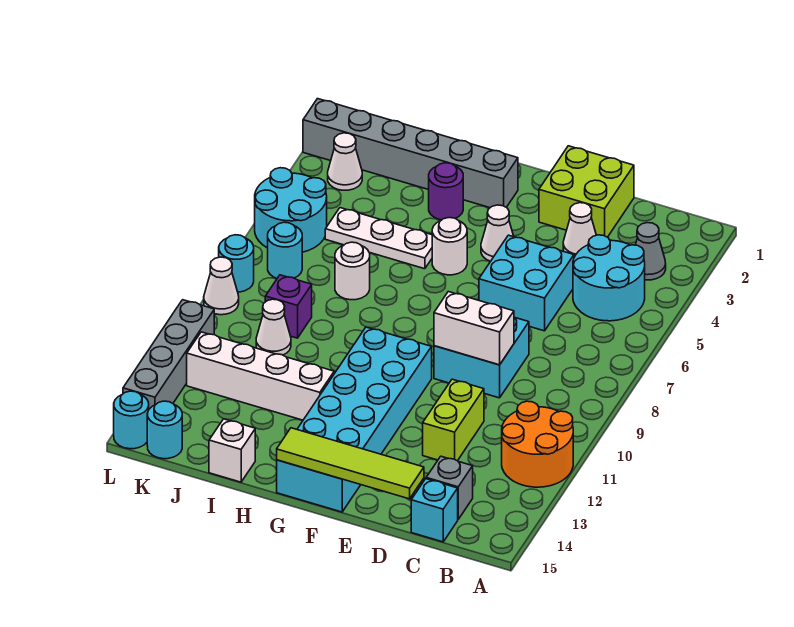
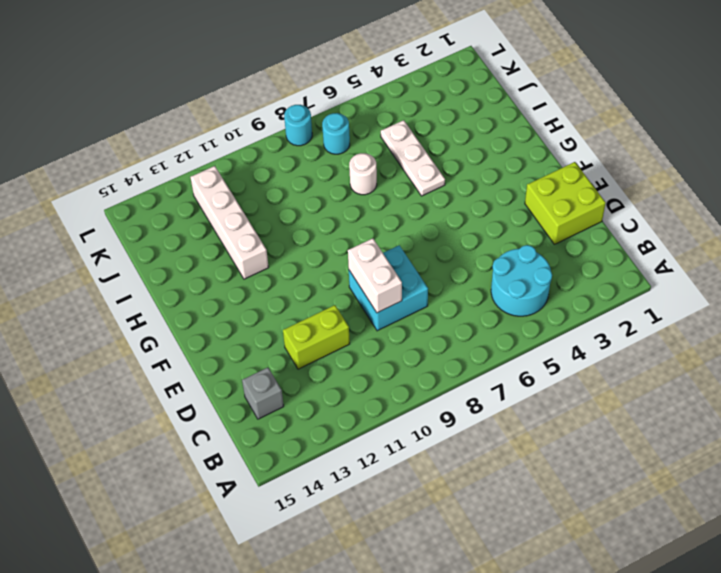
none -> orange 2x2 round brick [502,401,573,487]
none -> grey 1x1 cone [636,223,666,280]
none -> cyan 1x1 brick [411,479,458,542]
none -> white 1x1 cone [563,203,596,257]

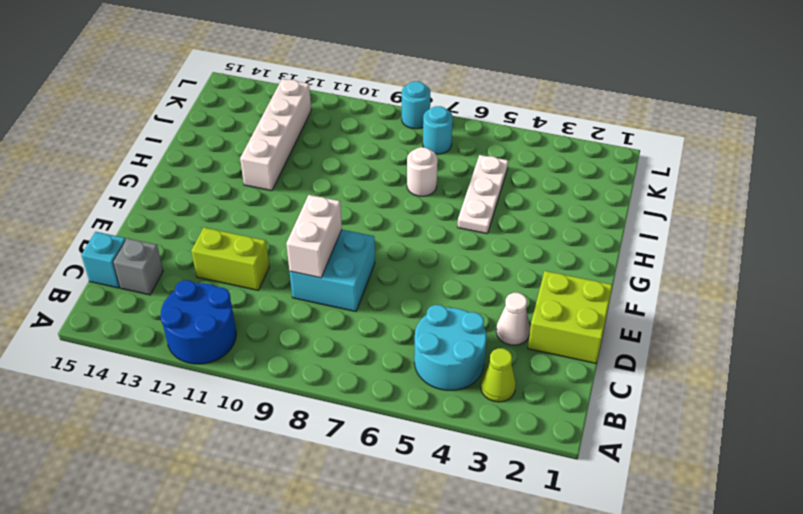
blue 2x2 round brick [160,280,236,364] -> orange 2x2 round brick [502,401,573,487]
lime 1x1 cone [481,348,516,402] -> grey 1x1 cone [636,223,666,280]
none -> cyan 2x2 brick [479,235,574,331]
none -> white 1x1 cone [481,205,514,261]
none -> cyan 2x6 brick [277,327,432,512]
none -> grey 1x6 brick [303,99,518,208]

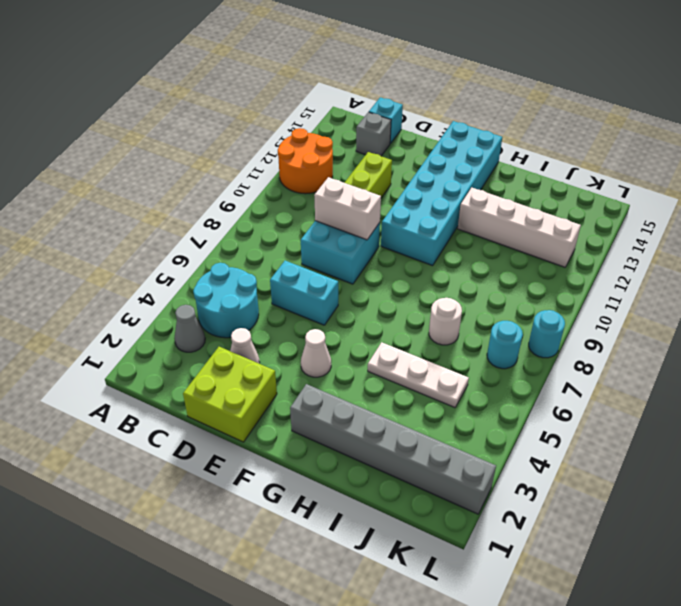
cyan 1x2 brick [270,261,338,325] -> cyan 2x2 brick [479,235,574,331]
none -> white 1x1 round brick [432,218,467,275]
none -> purple 1x1 round brick [429,163,463,220]
none -> white 1x1 brick [209,419,255,482]
none -> purple 1x1 brick [265,275,312,338]

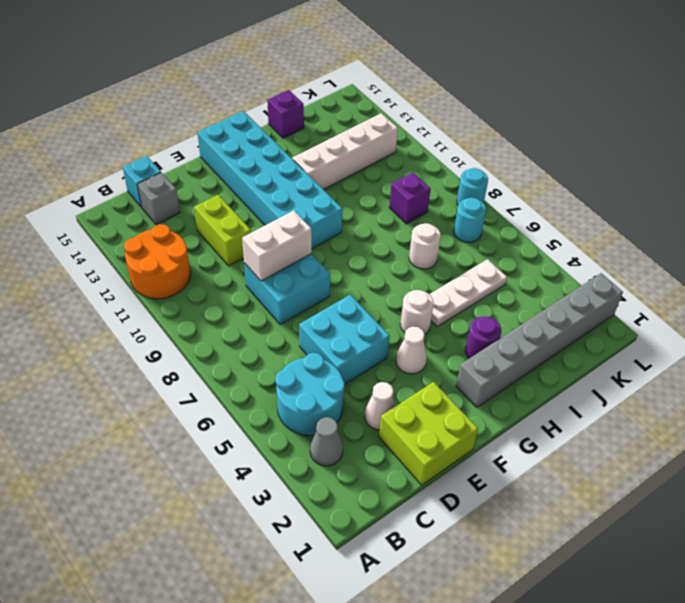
purple 1x1 brick [267,90,304,138] -> white 1x1 brick [209,419,255,482]
none -> white 1x1 cone [256,299,291,355]
none -> white 1x1 cone [328,133,362,190]
none -> cyan 2x2 round brick [255,168,327,252]
none -> cyan 1x1 round brick [147,401,182,459]

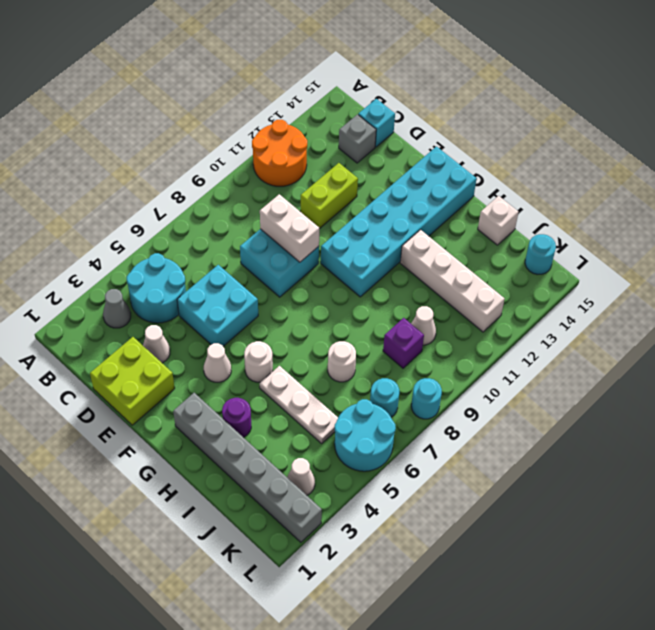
none -> white 1x1 cone [204,257,239,315]
none -> grey 1x4 brick [123,300,214,409]
none -> cyan 1x1 round brick [114,391,149,449]
none -> lime 1x4 tile [277,428,424,499]

